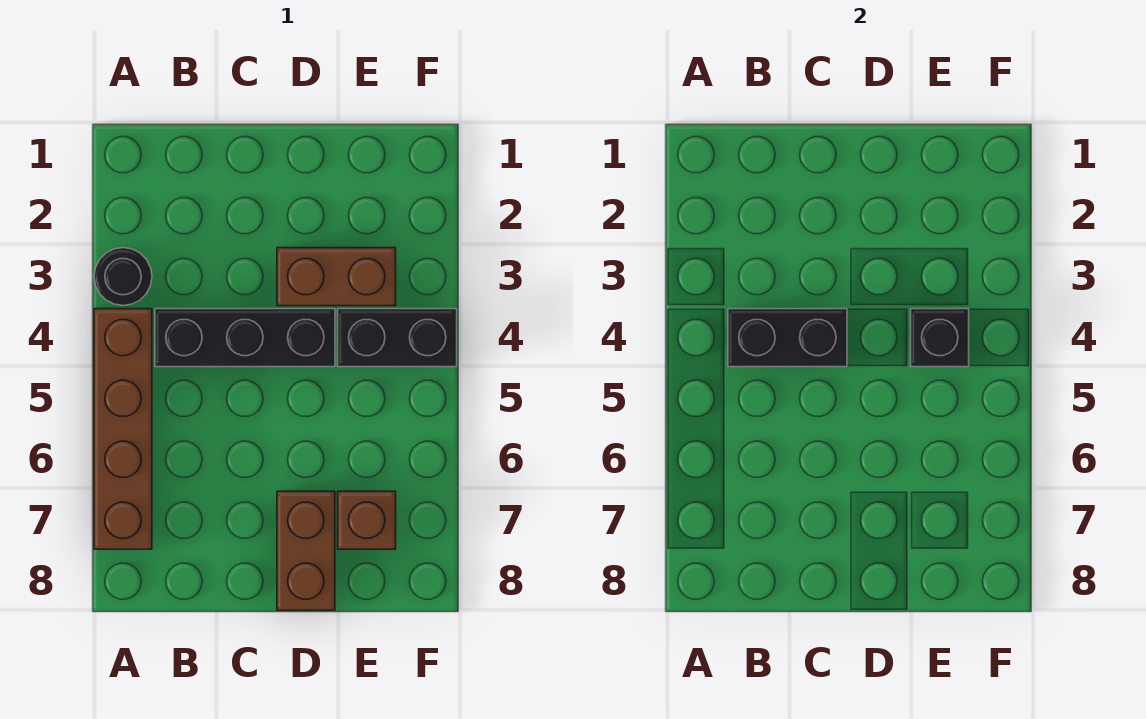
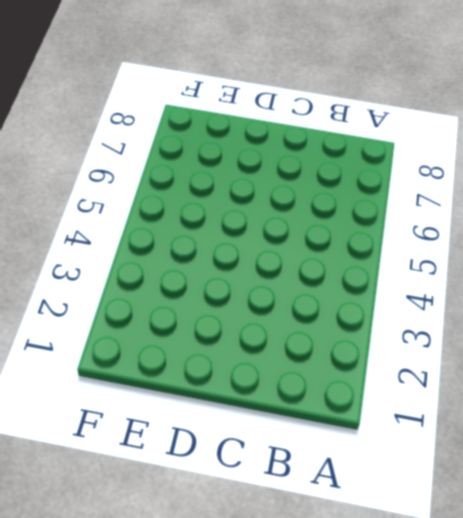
none -> black 1x1 round brick [94,248,152,306]
none -> brown 1x4 brick [94,309,152,549]

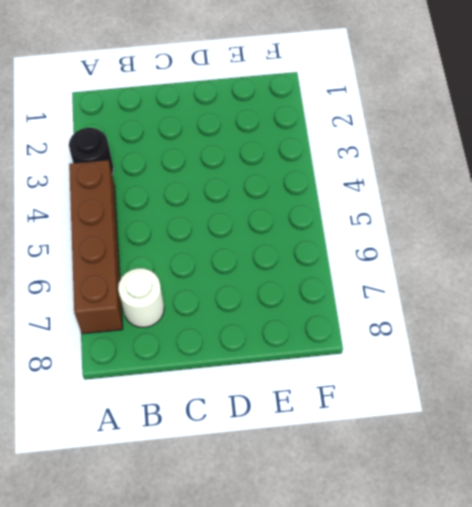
white 1x1 round brick [118,268,164,327] -> none
none -> black 1x3 brick [155,309,335,367]
none -> brown 1x2 brick [277,248,396,306]

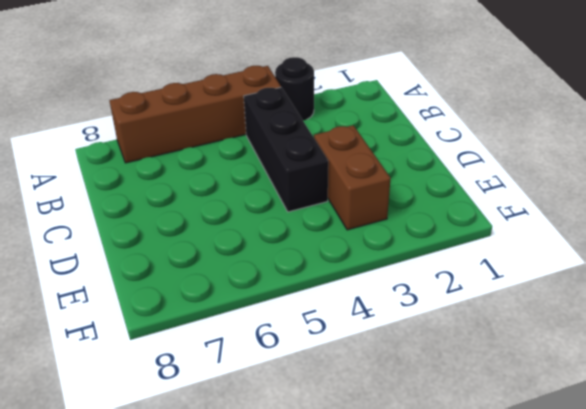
none -> brown 1x2 brick [277,491,335,610]
none -> black 1x2 brick [338,309,457,367]

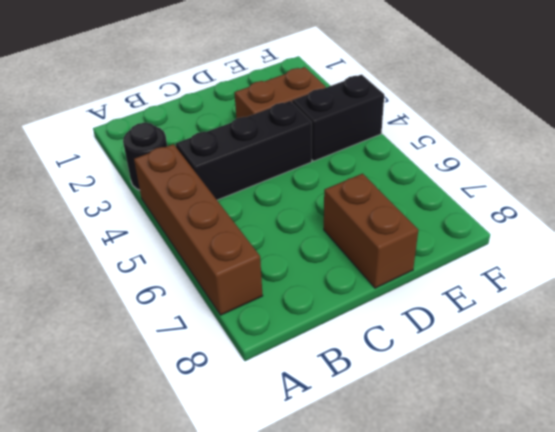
none -> brown 1x1 brick [338,491,396,549]
none -> black 1x2 brick [728,309,847,367]

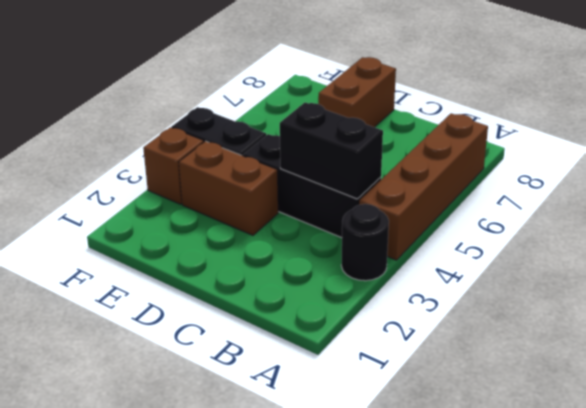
brown 1x1 brick [143,127,204,204] -> brown 1x1 brick moved to [338,491,396,549]
none -> black 1x1 brick [911,309,969,367]

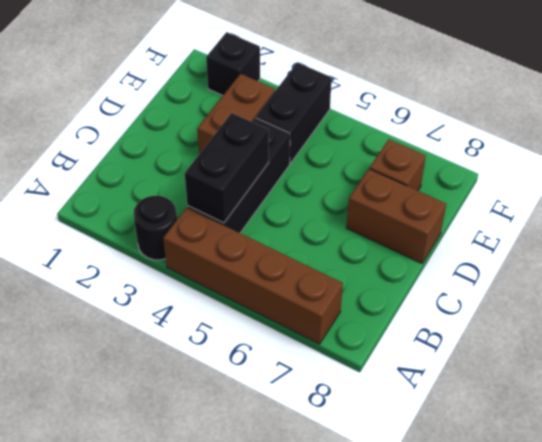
black 1x1 brick [206,32,260,96] -> black 1x1 brick moved to [911,309,969,367]

